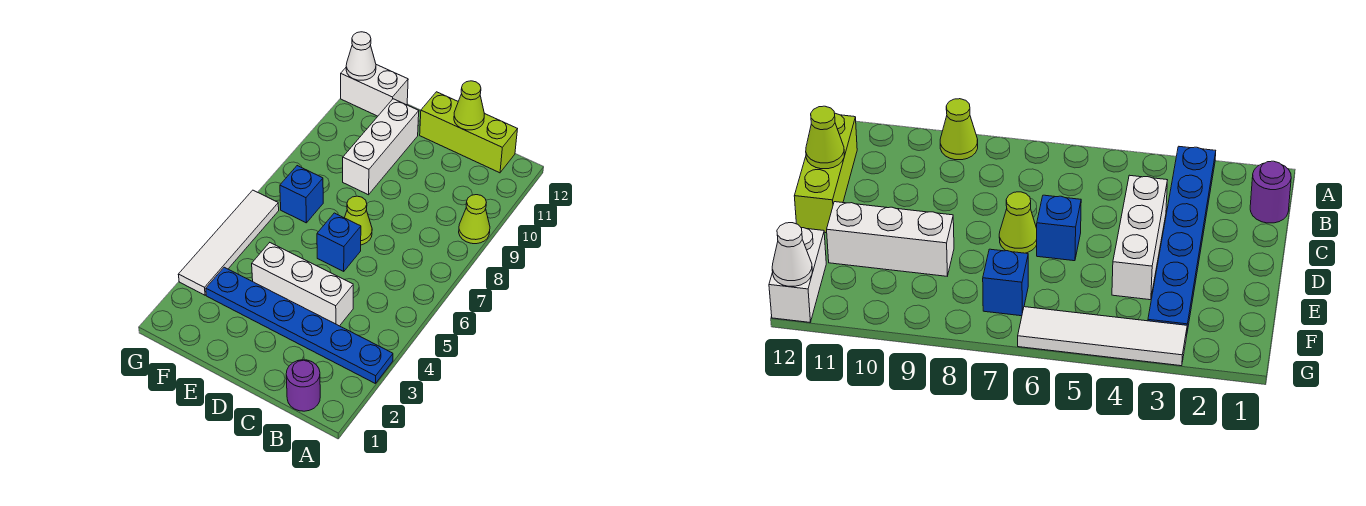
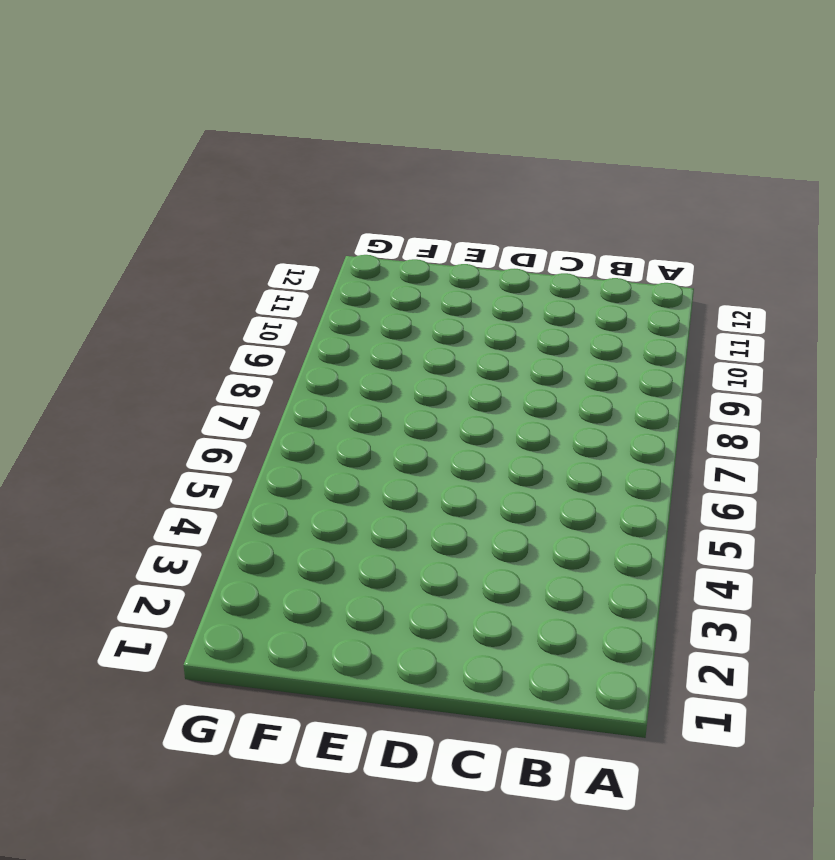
none -> blue 1x6 plate [206,267,393,384]
none -> lime 1x1 cone [459,195,490,244]
none -> purple 1x1 round brick [286,360,320,411]

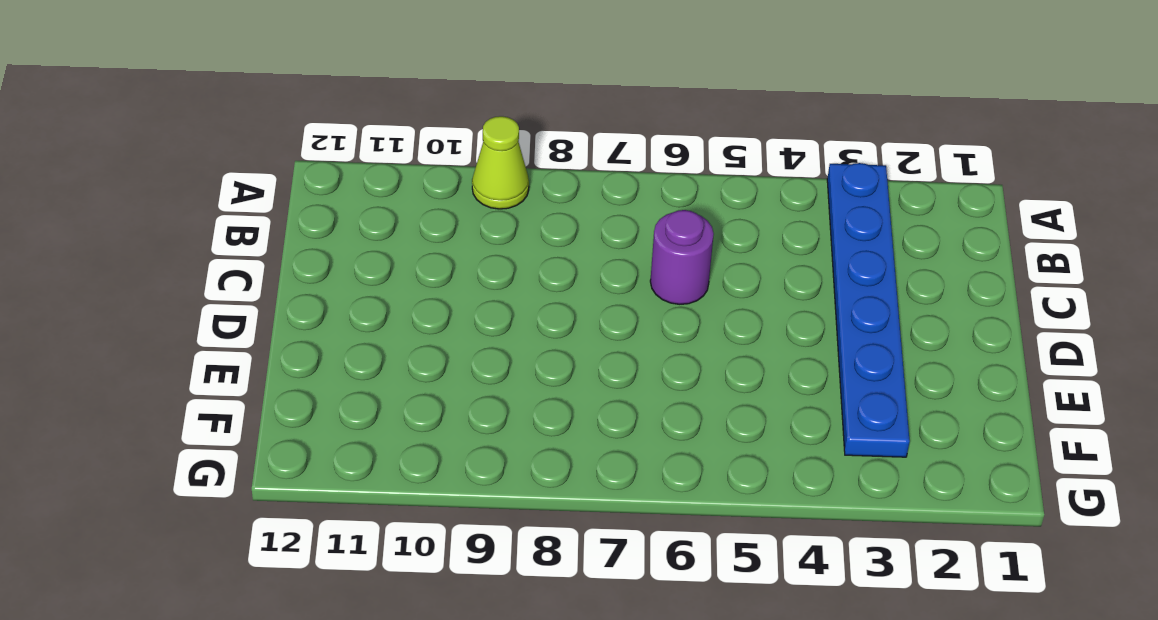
purple 1x1 round brick [650,210,714,304] -> purple 1x1 round brick moved to [286,360,320,411]
none -> lime 1x3 brick [420,92,517,173]
none -> white 1x3 brick [252,243,353,326]
none -> blue 1x1 brick [317,213,361,271]

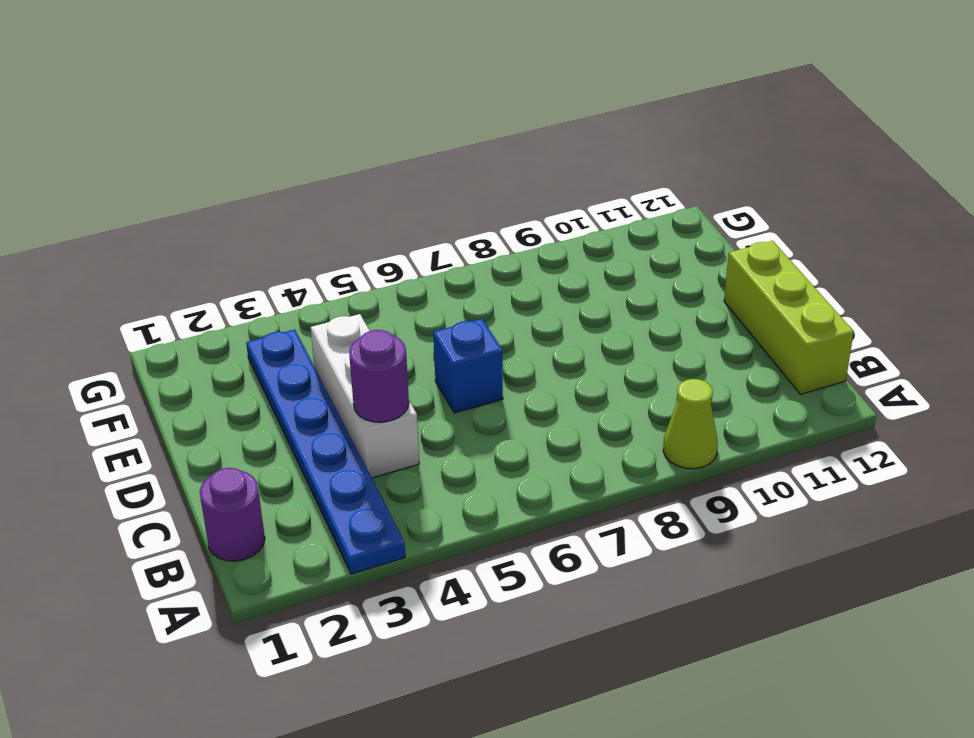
purple 1x1 round brick [349,330,409,422] -> none
none -> lime 1x1 cone [345,196,372,245]
none -> white 1x3 brick [343,99,419,195]
none -> blue 1x1 brick [280,166,323,223]

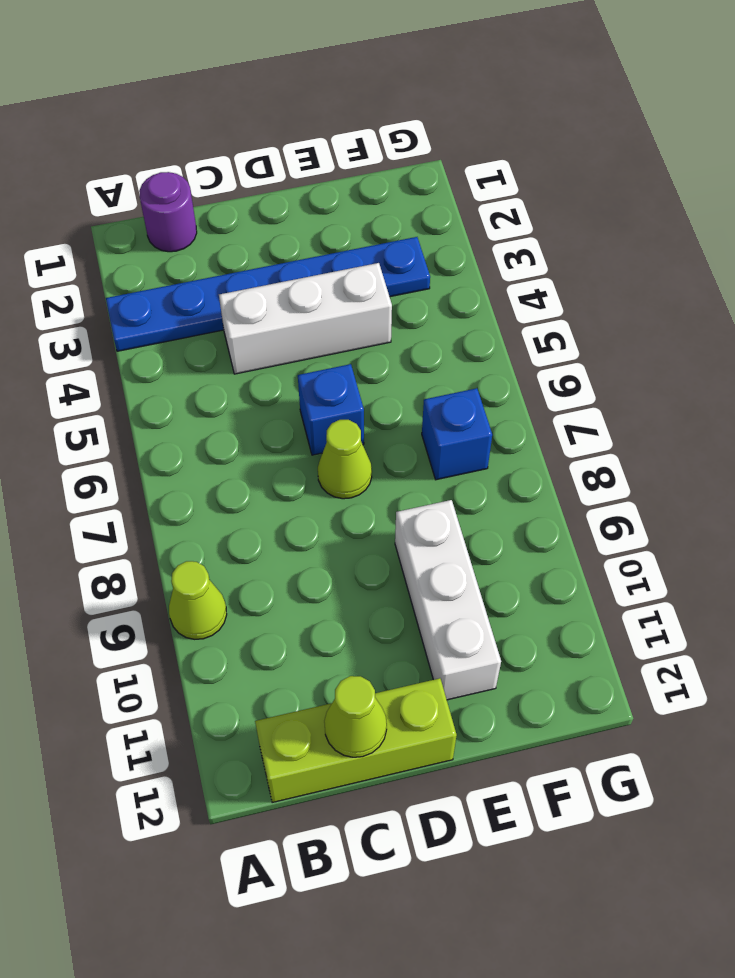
none -> white 1x2 brick [341,65,408,116]
none -> white 1x4 tile [178,190,279,295]
none -> white 1x1 cone [346,32,376,80]

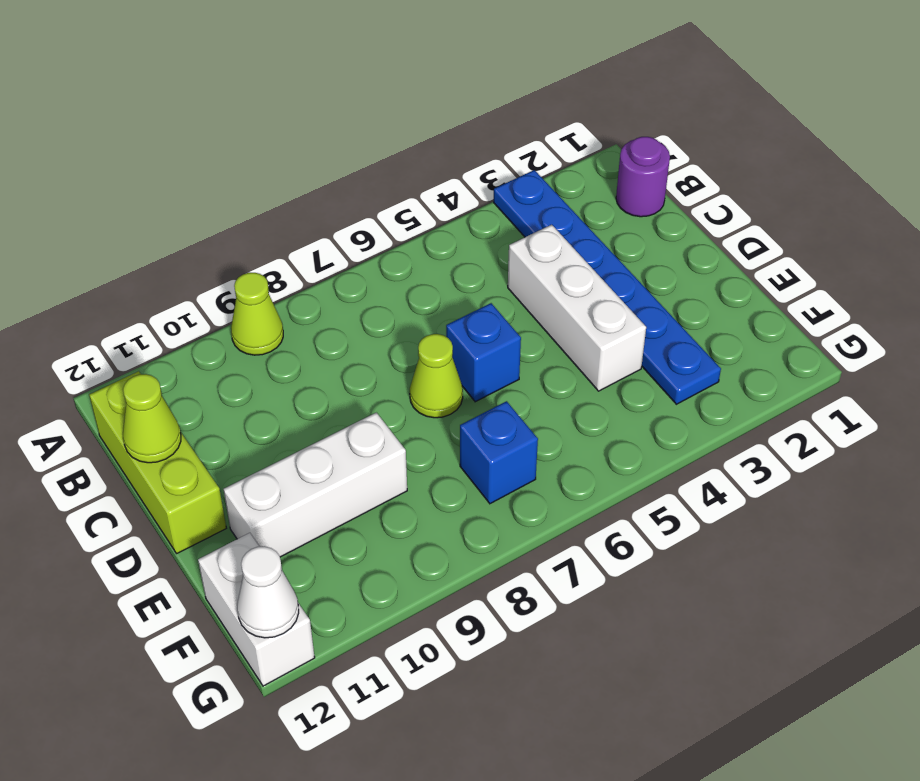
none -> white 1x4 tile [178,190,279,295]

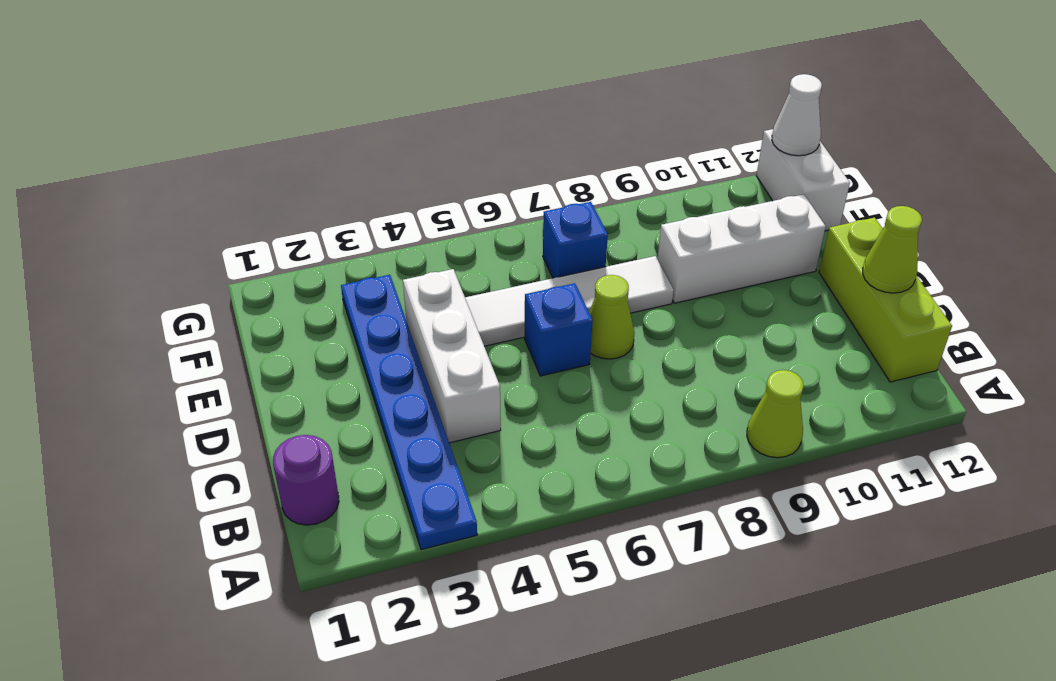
white 1x4 tile [465,256,674,346] -> white 1x4 tile moved to [178,190,279,295]

